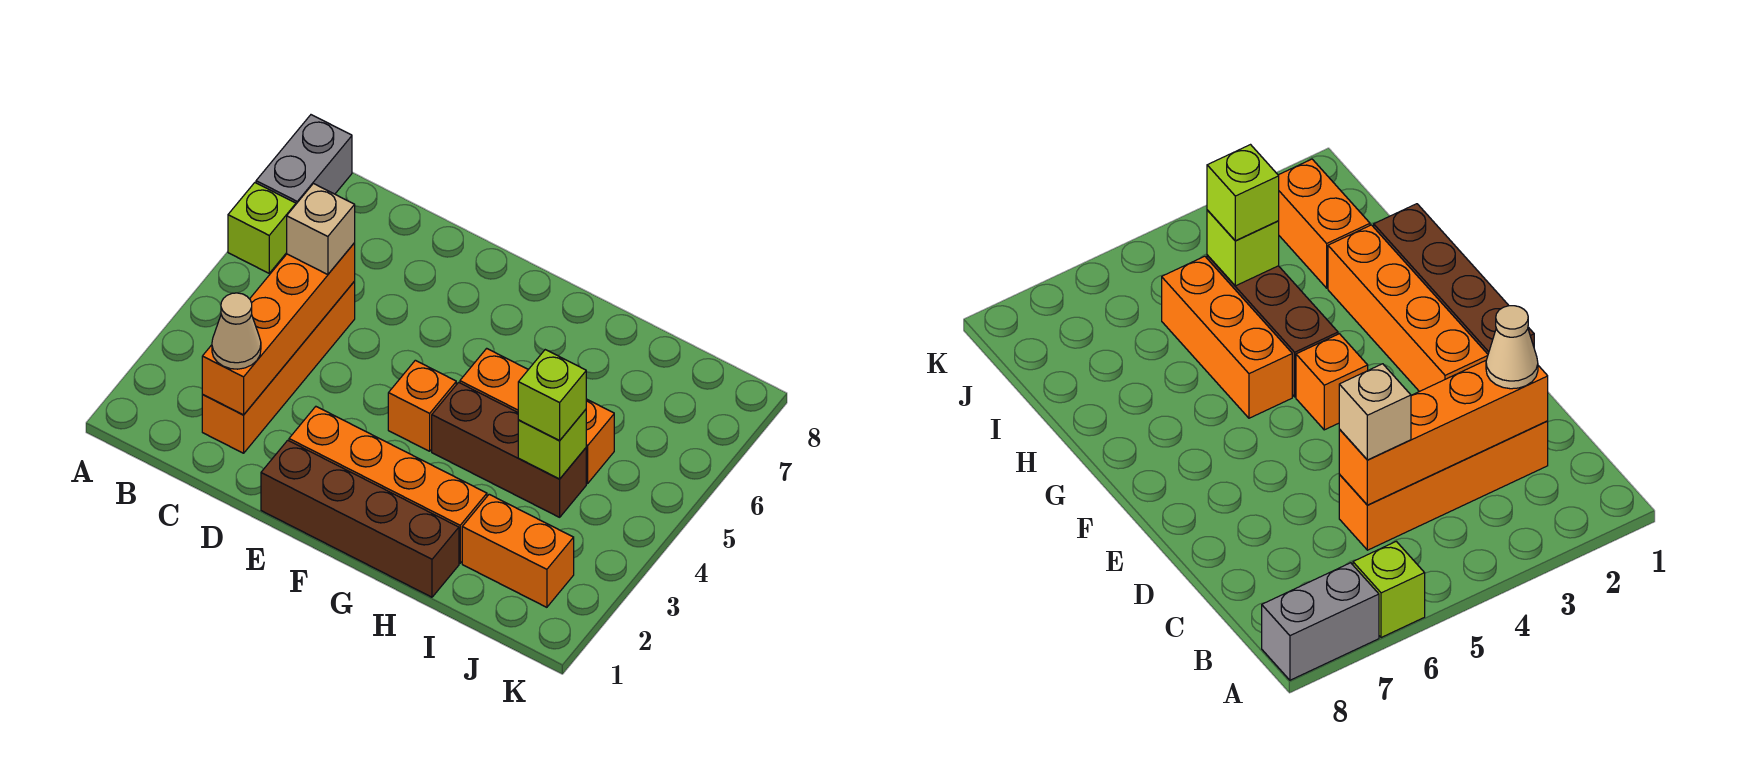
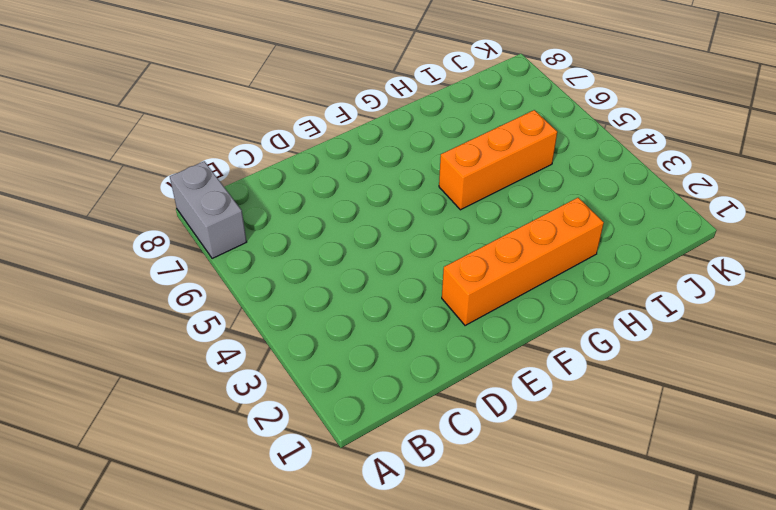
none -> lime 1x1 brick [228,183,296,273]
none -> orange 1x4 brick [202,282,355,453]
none -> brown 1x4 brick [261,440,459,597]

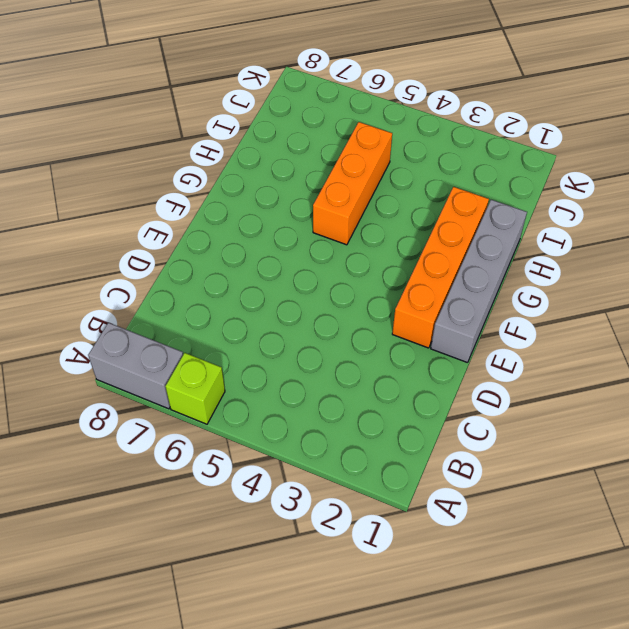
grey 1x4 brick [431,200,527,363] -> brown 1x4 brick [261,440,459,597]
none -> orange 1x4 brick [202,282,355,453]
none -> orange 1x1 brick [388,360,456,451]
none -> brown 1x3 brick [432,382,586,517]

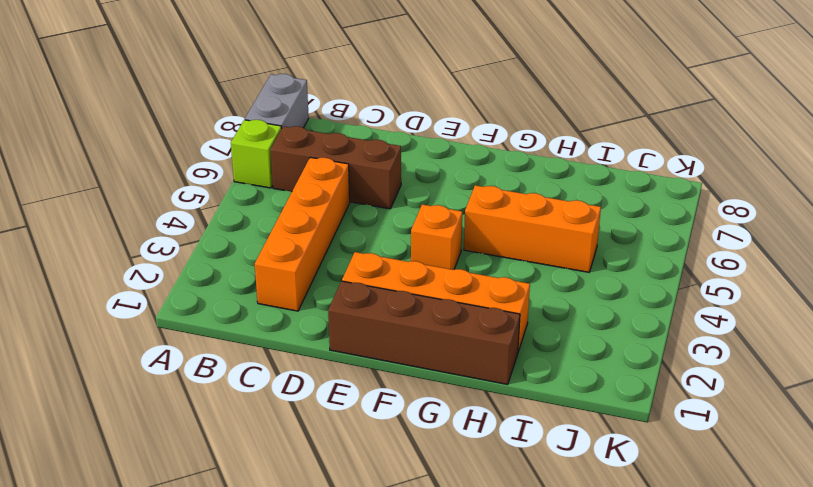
brown 1x3 brick [270,126,401,209] -> brown 1x3 brick moved to [432,382,586,517]
none -> orange 1x2 brick [462,494,574,607]
none -> orange 1x4 brick [202,243,355,415]
none -> lime 1x1 brick [518,410,586,479]

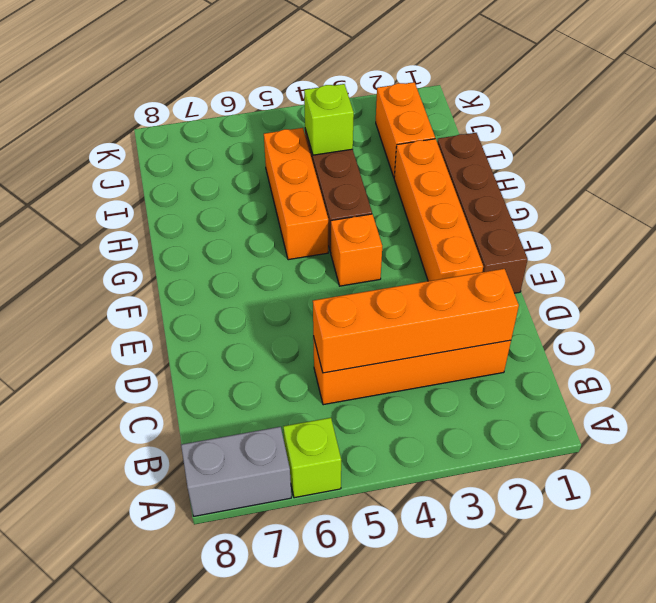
none -> tan 1x1 cone [212,293,261,369]
none -> tan 1x1 brick [287,184,355,275]
none -> lime 1x1 brick [518,350,586,440]

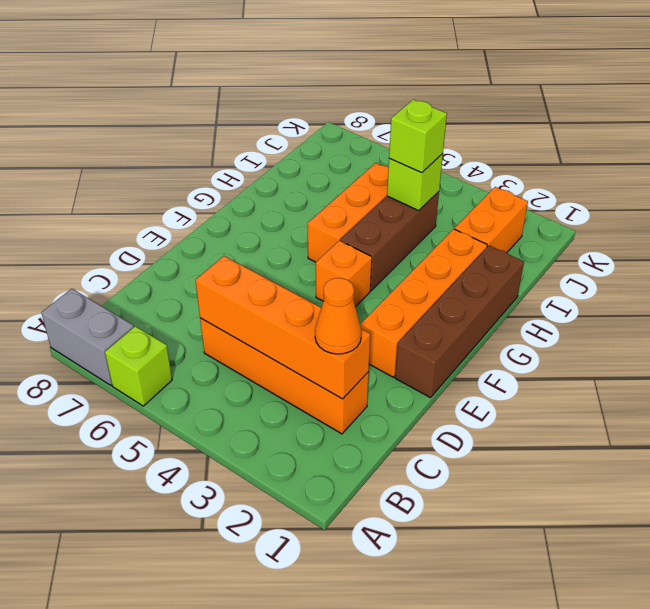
orange 1x1 cone [315,278,362,354] -> tan 1x1 cone [212,293,261,369]
none -> tan 1x1 brick [287,184,355,275]

